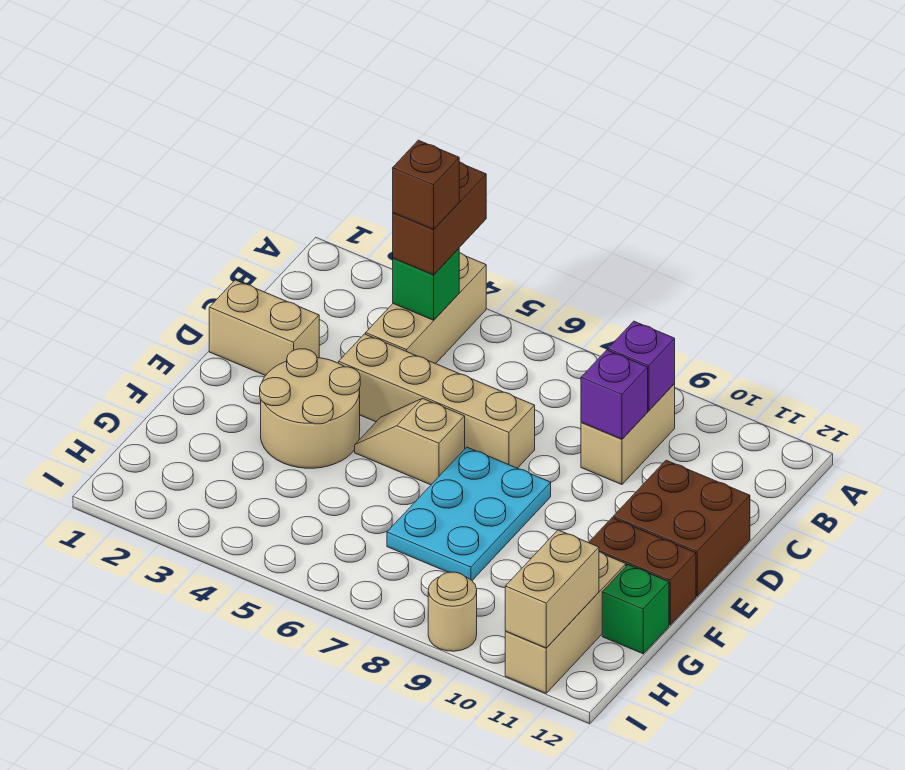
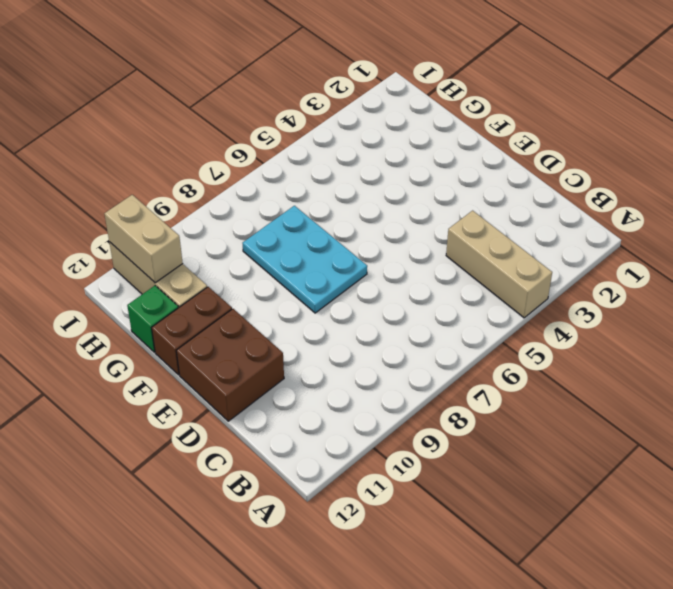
none -> tan 1x2 brick [581,384,675,485]
none -> tan 1x2 brick [209,280,319,376]
none -> tan 1x4 brick [339,334,535,468]

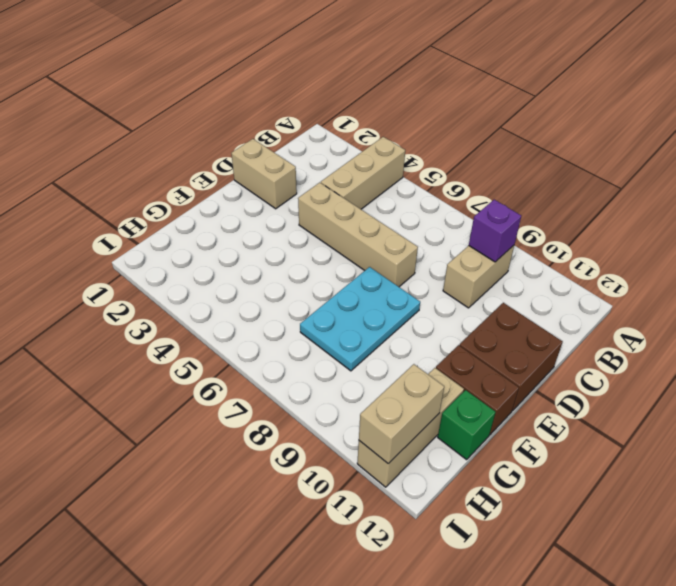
none -> tan 2x2 round brick [260,349,360,468]
none -> tan 1x2 slope [355,398,465,485]
none -> tan 1x1 round brick [428,572,477,651]

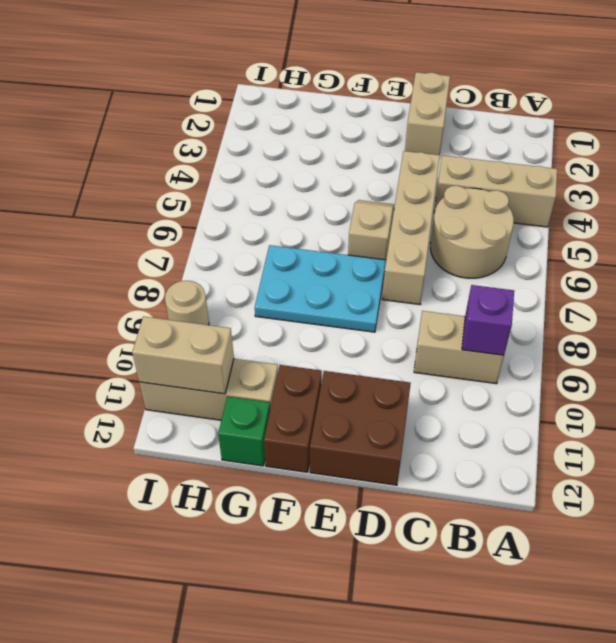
tan 2x2 round brick [430,186,514,278] -> tan 2x2 round brick moved to [260,349,360,468]
none -> green 1x1 brick [393,249,459,320]
none -> purple 1x1 brick [581,350,648,439]
none -> brown 1x2 brick [393,162,486,275]

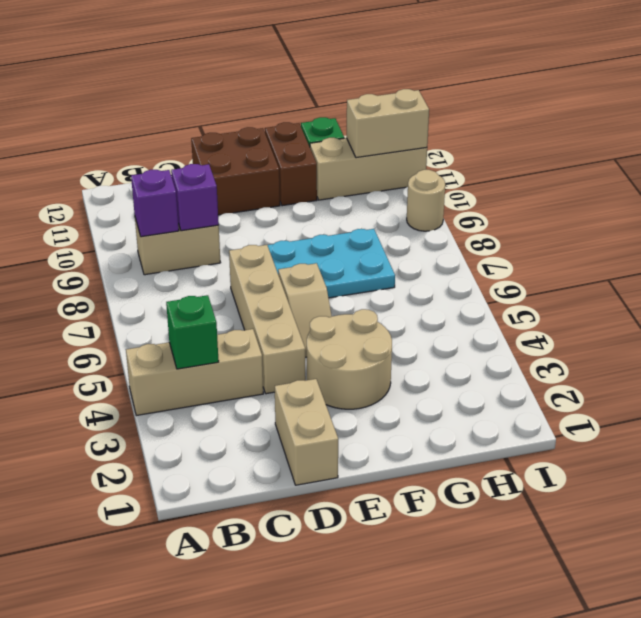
none -> brown 1x2 brick [393,162,486,275]
none -> brown 1x1 brick [393,140,459,230]

